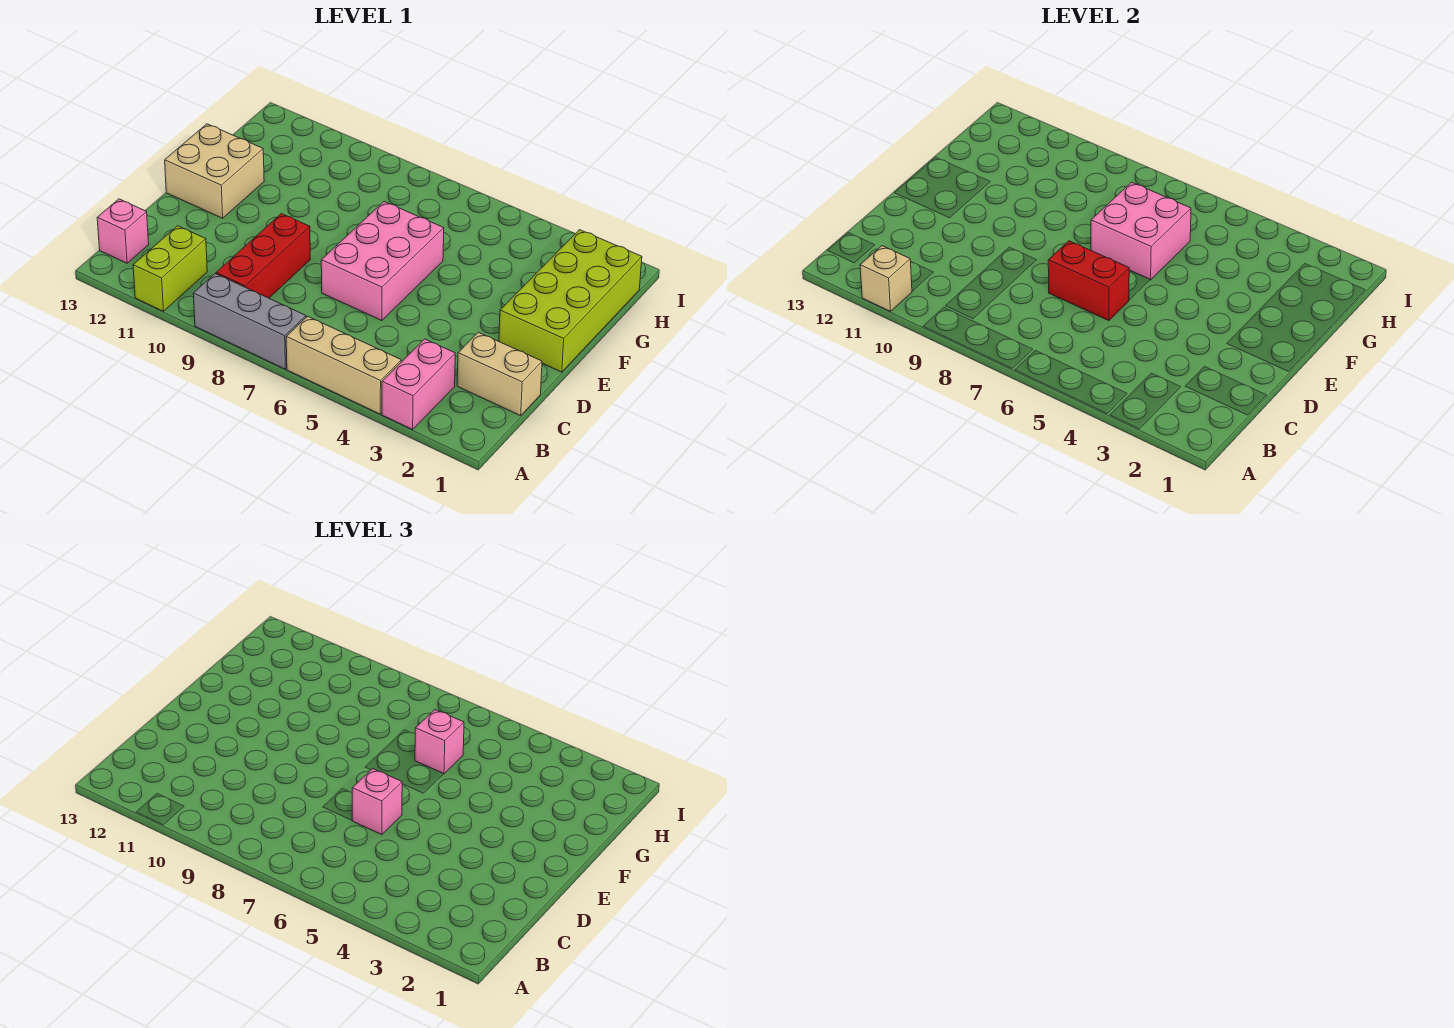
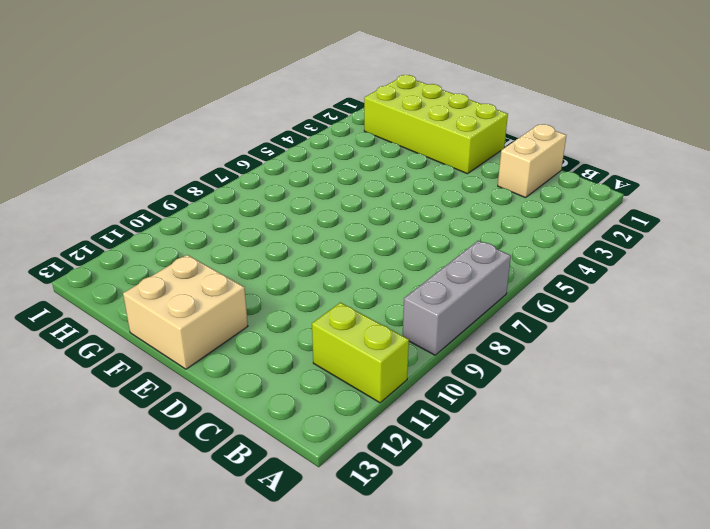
none -> pink 1x2 brick [382,339,455,430]
none -> tan 1x3 brick [286,316,401,414]
none -> red 1x3 brick [216,214,310,298]

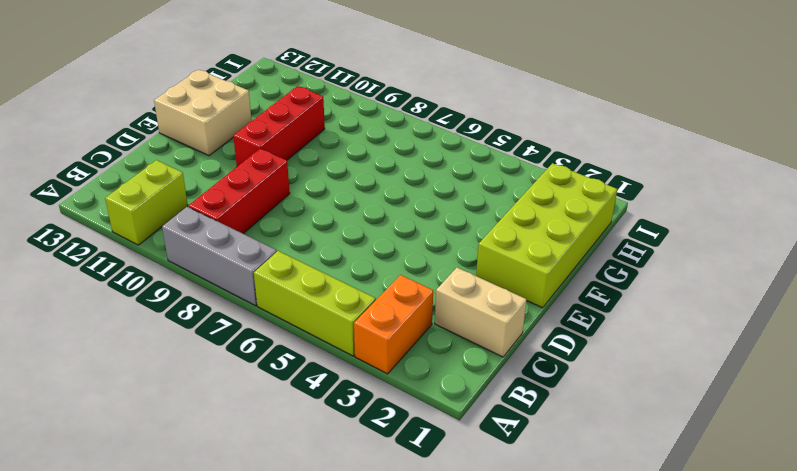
orange 1x2 brick [354,275,433,374] -> pink 1x2 brick [382,339,455,430]
lime 1x3 brick [254,251,376,356] -> tan 1x3 brick [286,316,401,414]
red 1x3 brick [233,86,325,166] -> none
none -> pink 1x1 brick [97,199,149,263]
none -> pink 2x3 brick [321,202,444,321]
none -> tan 1x1 brick [860,246,912,311]

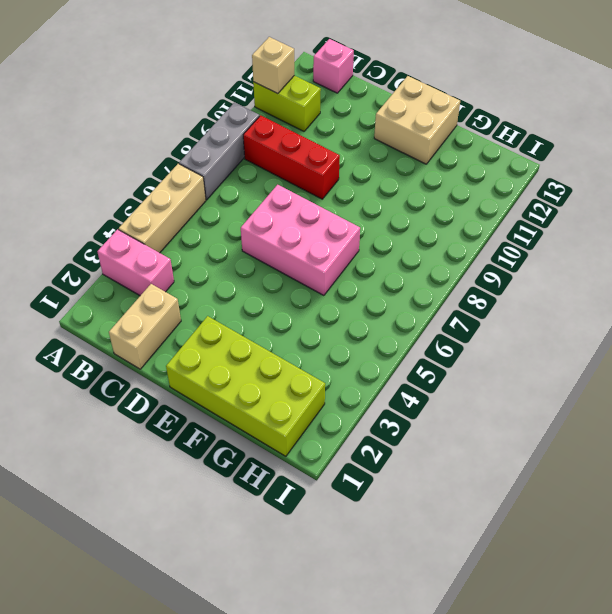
none -> red 1x2 brick [1048,241,1129,321]
none -> pink 2x2 brick [1091,182,1191,280]
none -> pink 1x1 brick [352,769,402,835]

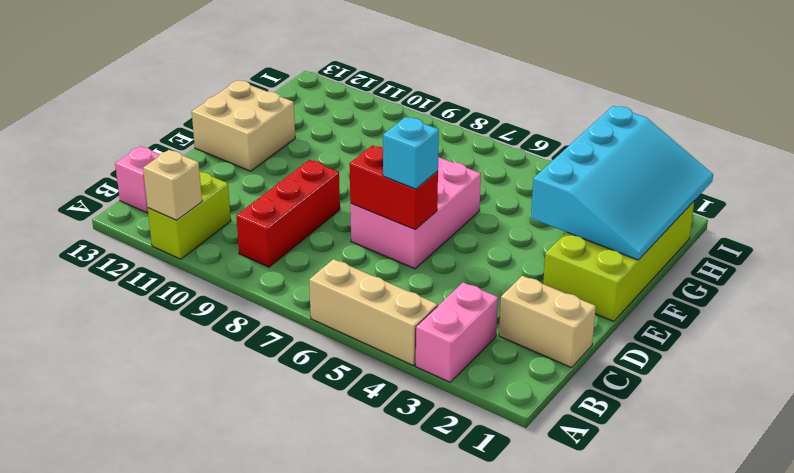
cyan 1x1 brick [383,117,439,189] -> pink 1x1 brick [352,769,402,835]
cyan 3x4 slope [531,106,713,260] -> none
none -> grey 1x3 brick [193,274,306,369]
none -> pink 2x2 brick [1091,182,1191,280]
none -> pink 1x1 brick [415,710,464,774]

